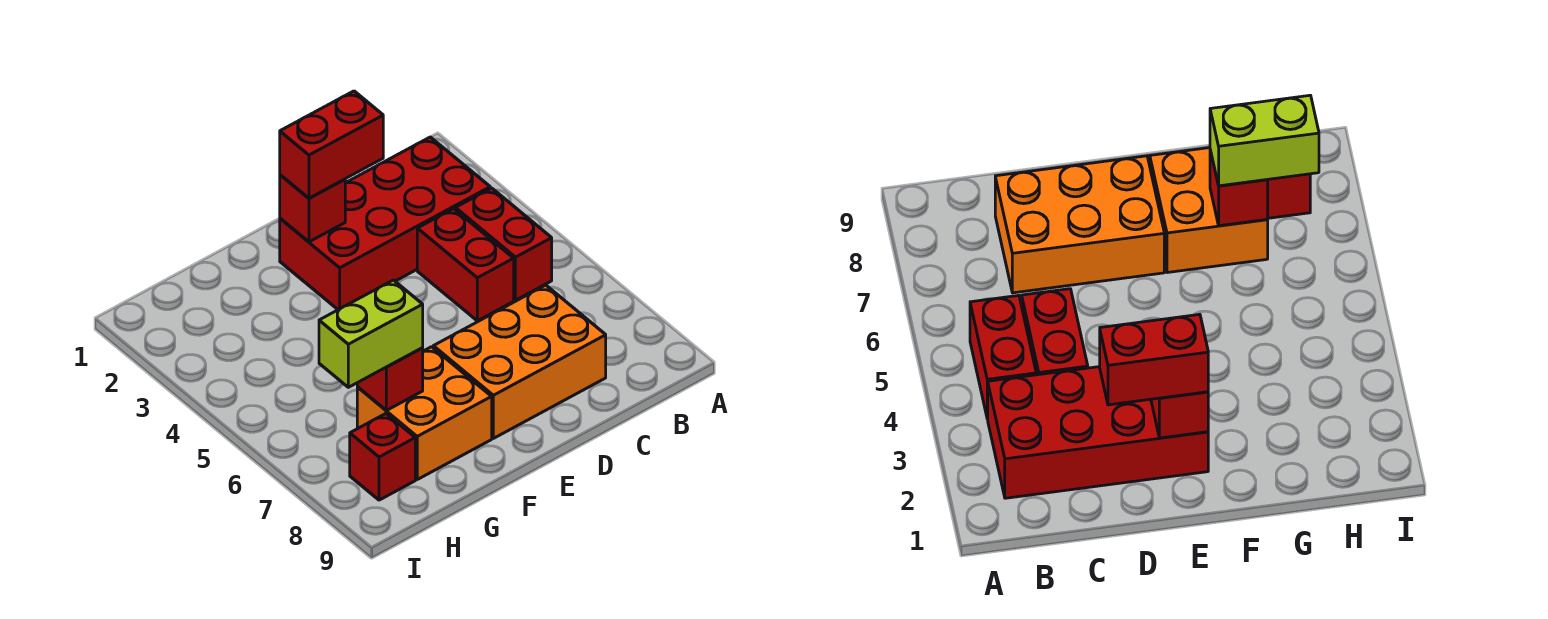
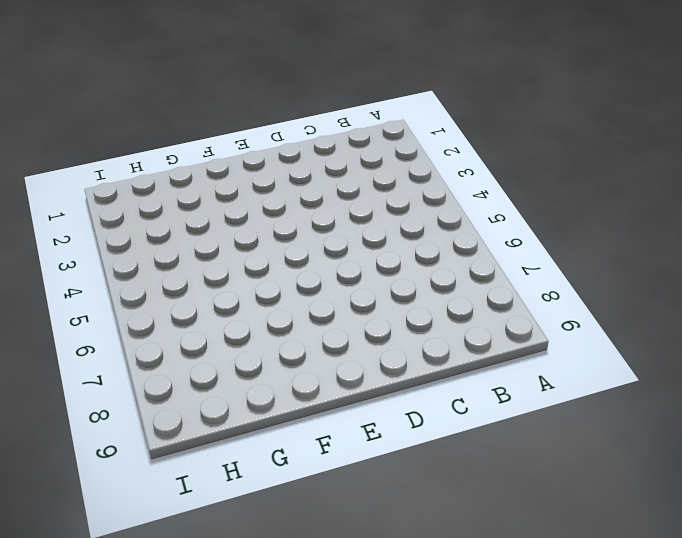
none -> red 2x4 brick [280,137,490,310]
none -> red 1x2 brick [455,188,552,300]

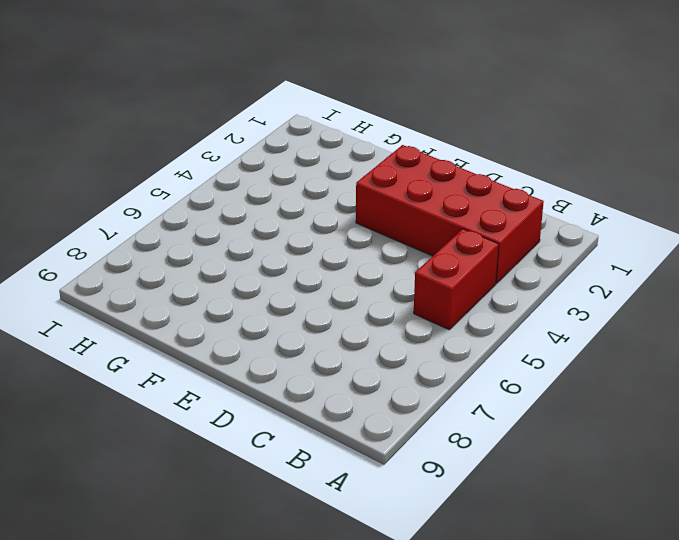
none -> red 1x2 brick [417,209,514,321]
none -> orange 2x3 brick [433,285,606,438]

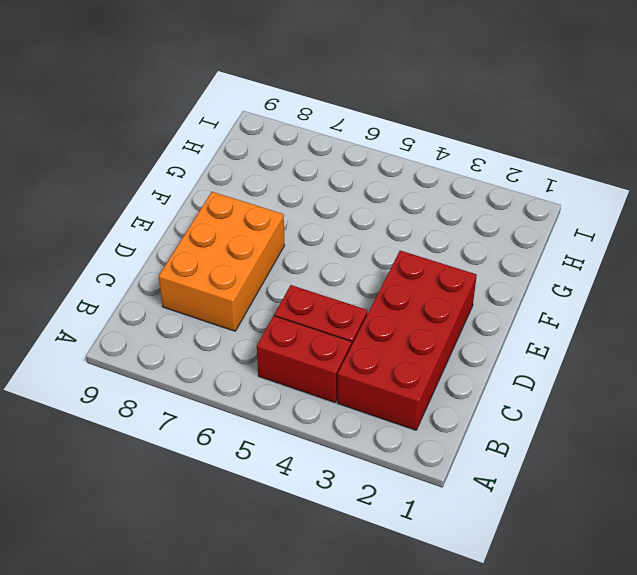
none -> orange 2x2 brick [357,347,492,479]
none -> red 1x1 brick [350,414,415,500]

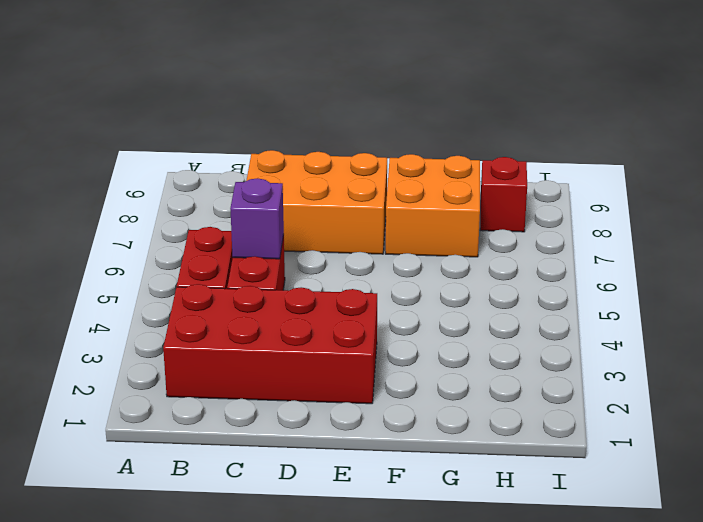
purple 1x1 brick [230,178,284,259] -> none
none -> red 1x1 brick [280,175,345,242]
none -> red 1x1 brick [357,348,423,410]

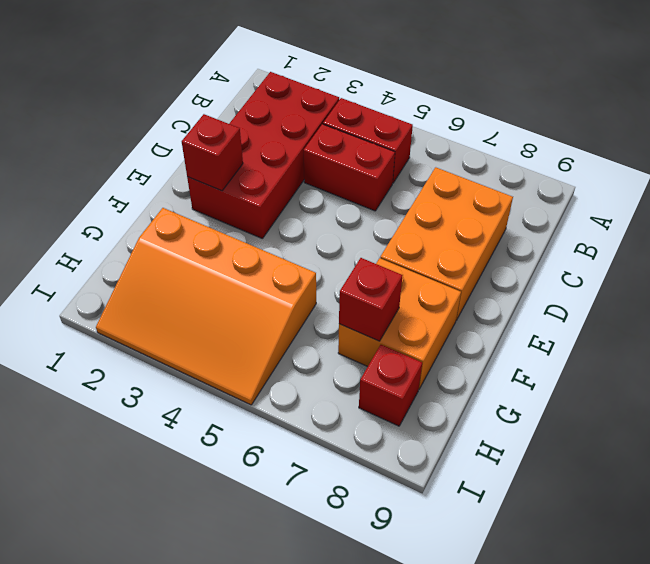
orange 3x4 slope [96,208,316,405] -> none
none -> red 1x2 brick [280,91,383,198]
none -> lime 1x2 brick [319,280,423,387]

